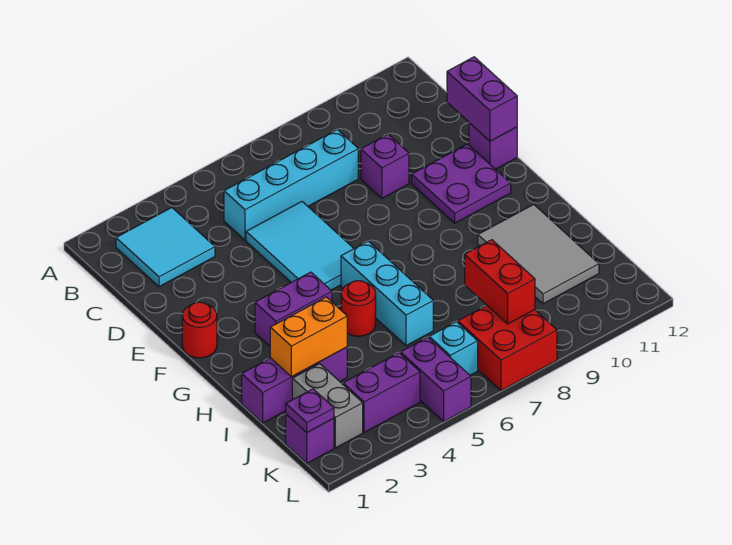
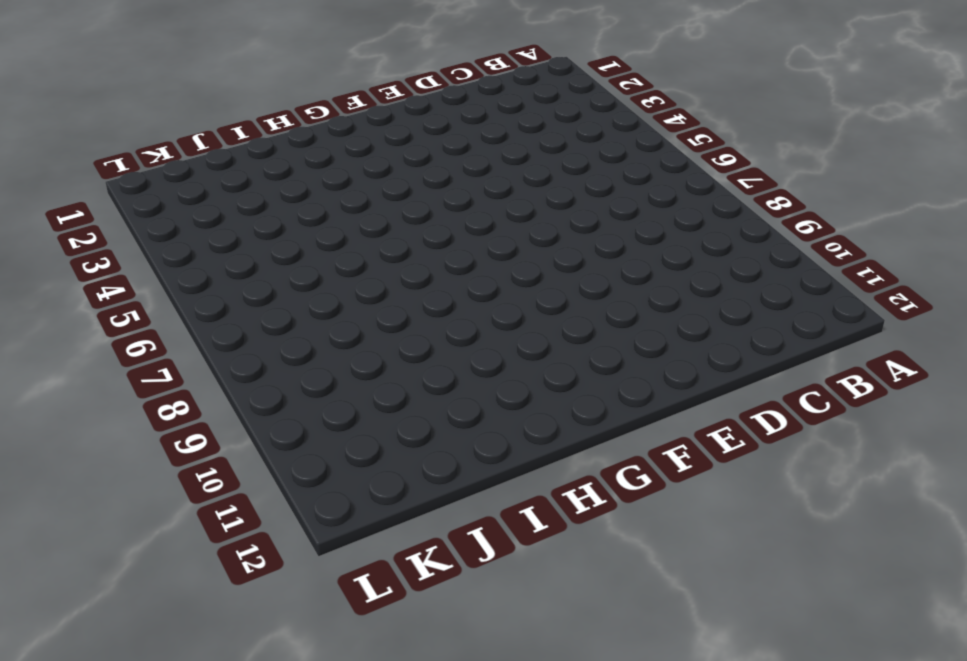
none -> cyan 2x2 tile [116,208,215,287]
none -> cyan 1x4 brick [224,130,358,240]
none -> cyan 2x3 tile [246,201,354,290]

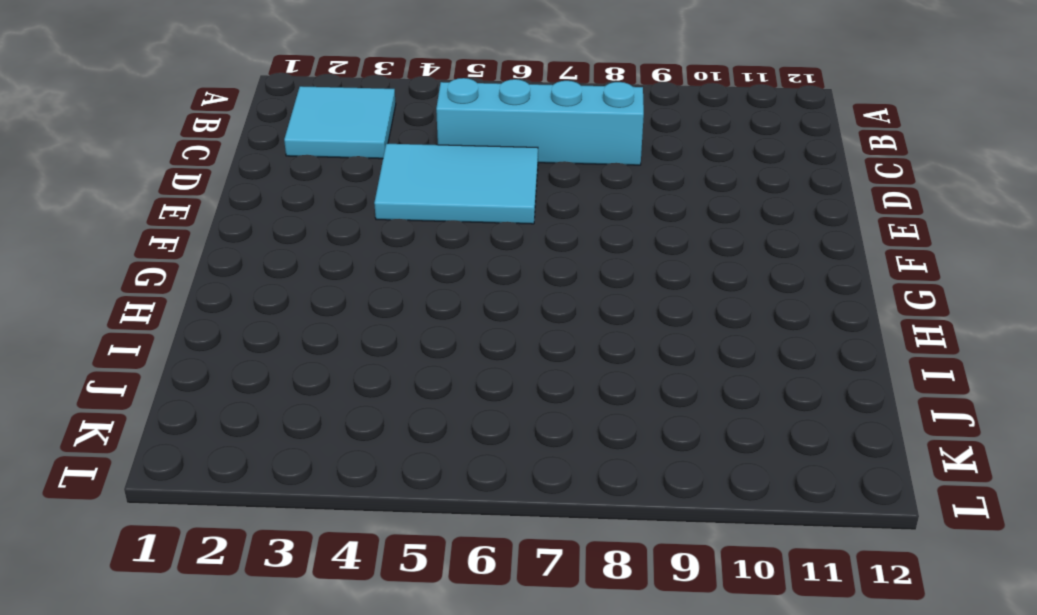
cyan 2x3 tile [374,144,538,224] -> cyan 2x3 tile turned to [246,201,354,290]
none -> purple 1x1 brick [361,134,409,198]
none -> purple 2x2 plate [412,144,511,223]
none -> purple 1x1 brick [469,123,517,169]

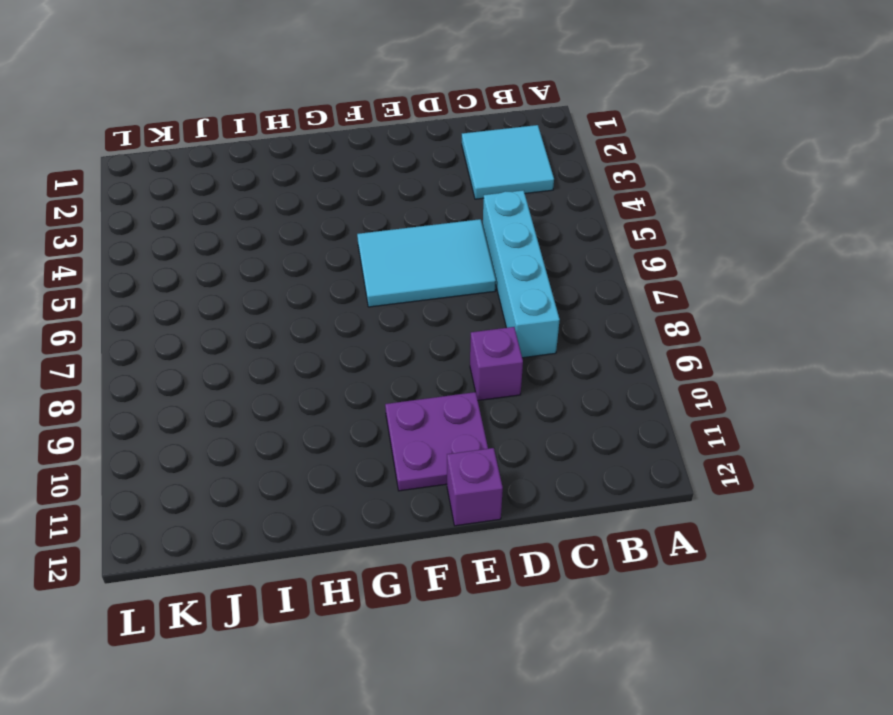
none -> red 1x1 round brick [182,302,217,358]
none -> purple 1x2 brick [255,272,332,346]
none -> cyan 1x3 brick [341,241,433,346]

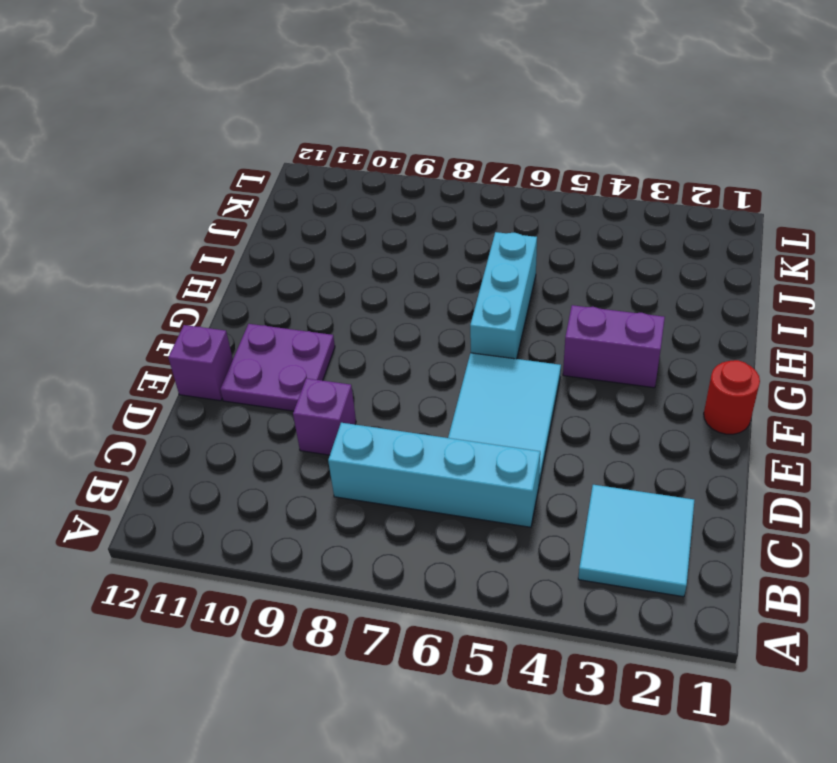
none -> red 1x1 round brick [341,281,376,336]
none -> grey 2x3 tile [478,204,599,304]
none -> purple 1x3 brick [242,347,347,423]

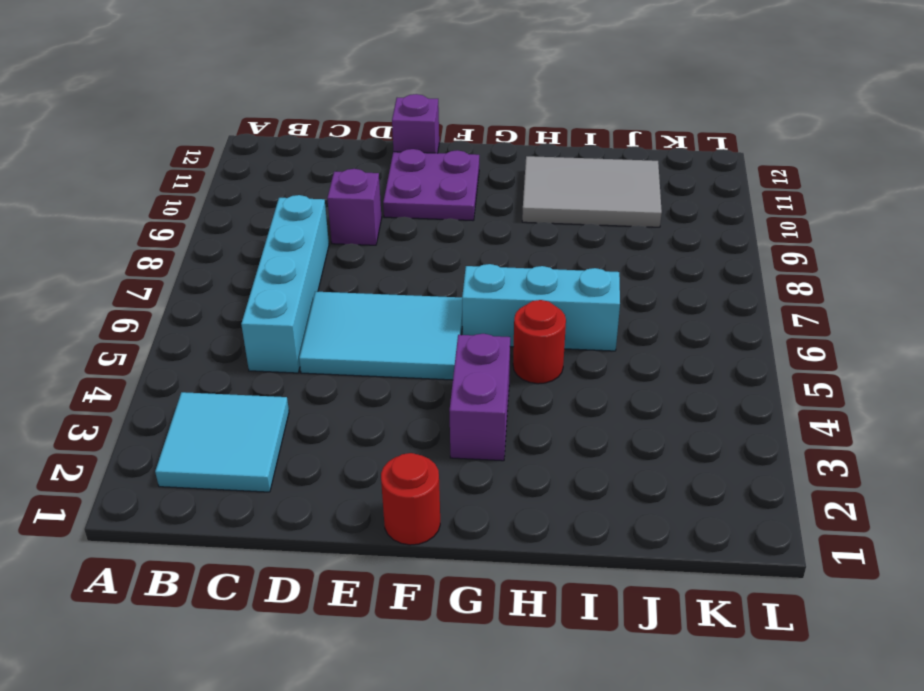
none -> purple 1x3 brick [242,347,347,423]
none -> grey 1x2 brick [292,364,363,448]
none -> purple 1x1 brick [286,414,334,463]

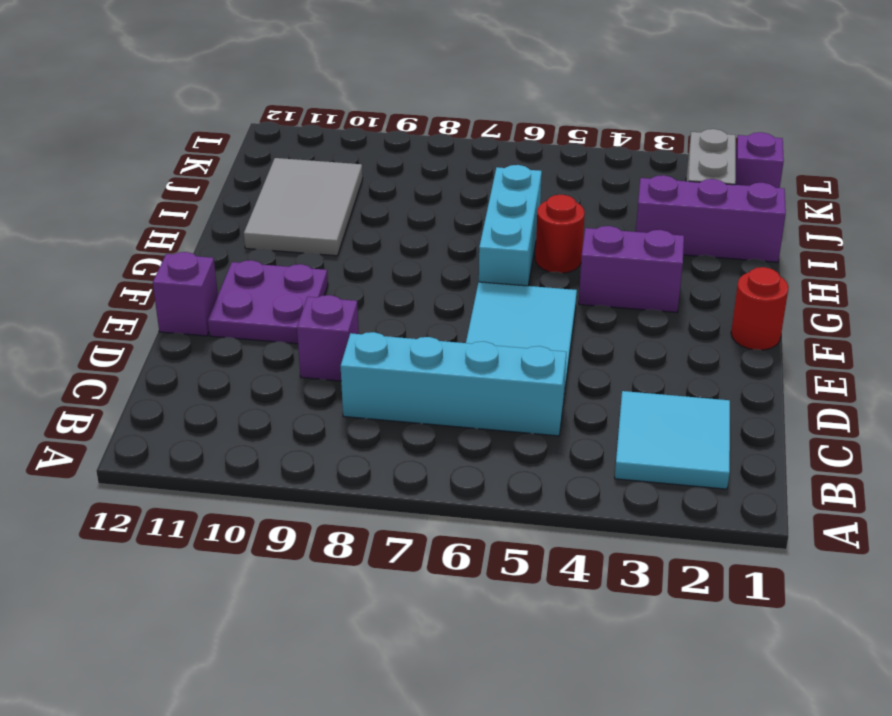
none -> purple 1x2 brick [343,353,420,432]
none -> purple 1x2 brick [401,337,471,421]
none -> cyan 1x1 brick [429,322,478,375]

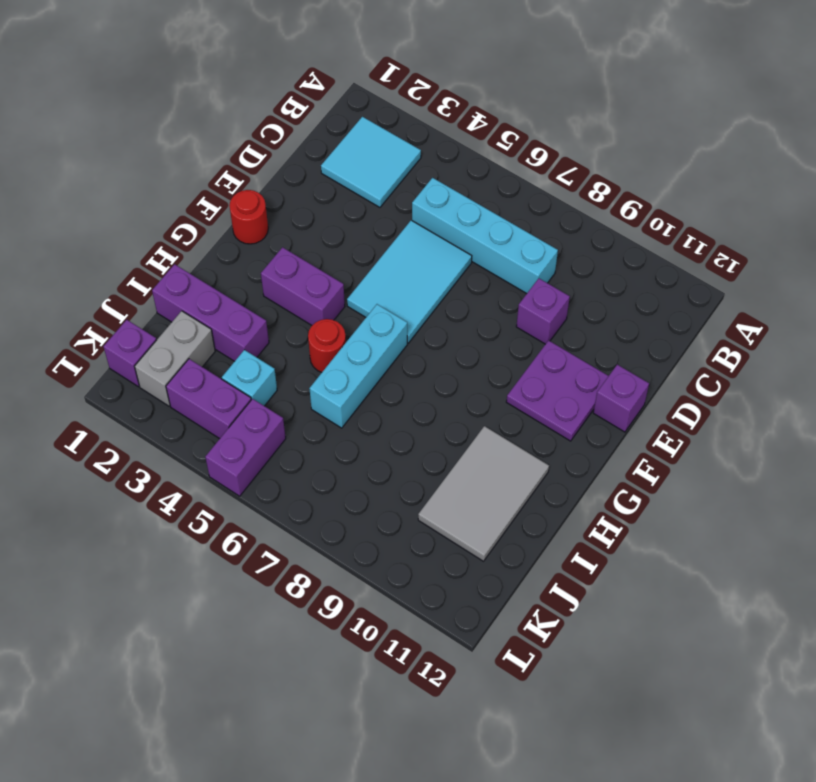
cyan 1x1 brick [222,350,277,406] -> cyan 1x1 brick moved to [429,322,478,375]
none -> red 2x2 brick [458,305,557,390]
none -> purple 1x2 brick [447,57,517,141]
none -> orange 1x2 brick [270,297,347,377]

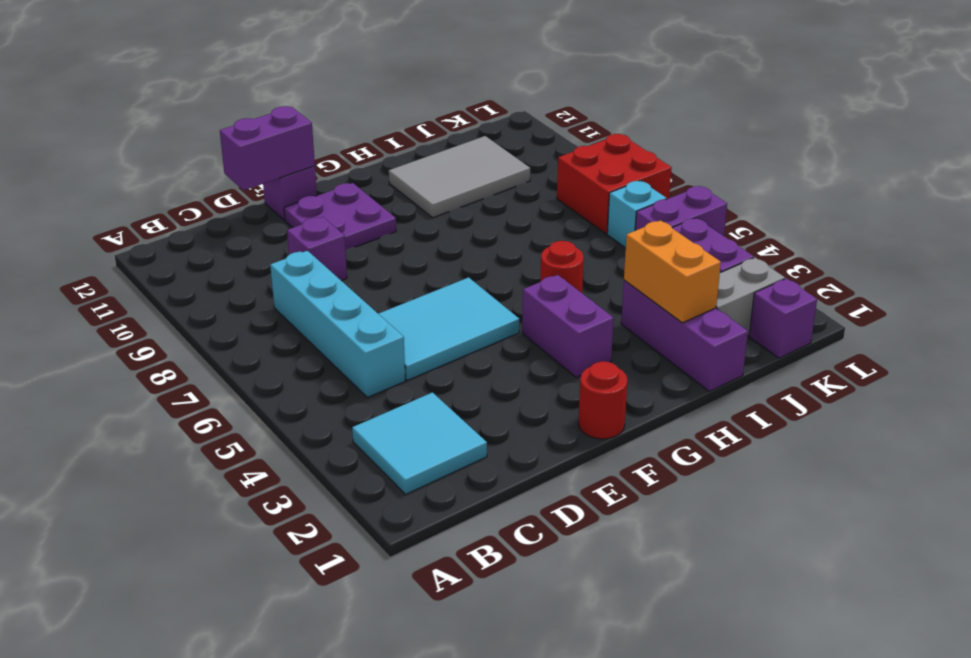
none -> cyan 1x3 brick [341,241,433,346]
none -> red 1x2 brick [465,240,535,324]
none -> purple 1x1 plate [286,389,334,432]

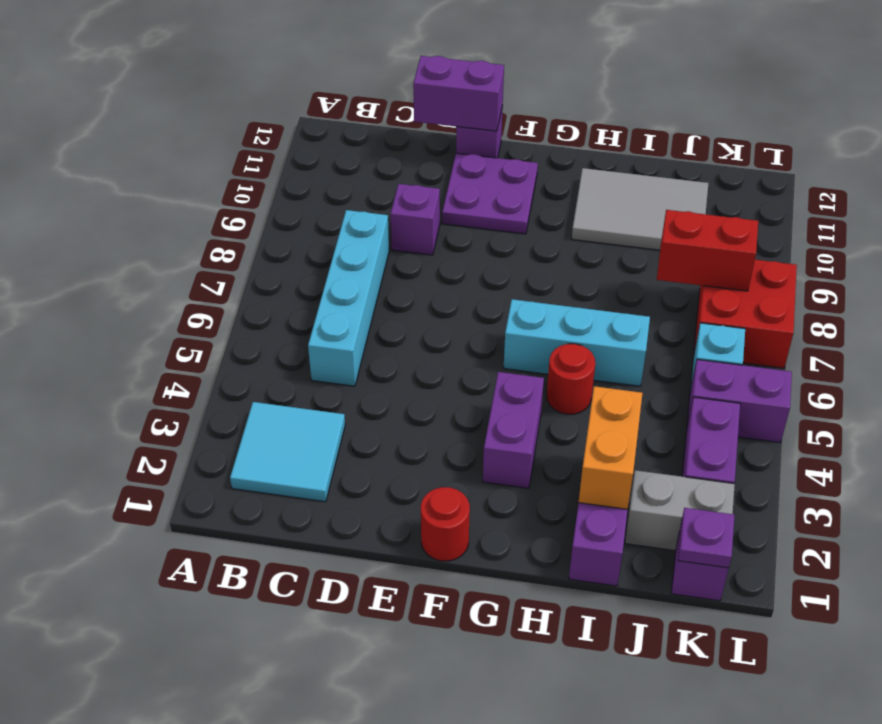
none -> cyan 2x3 tile [246,201,354,290]

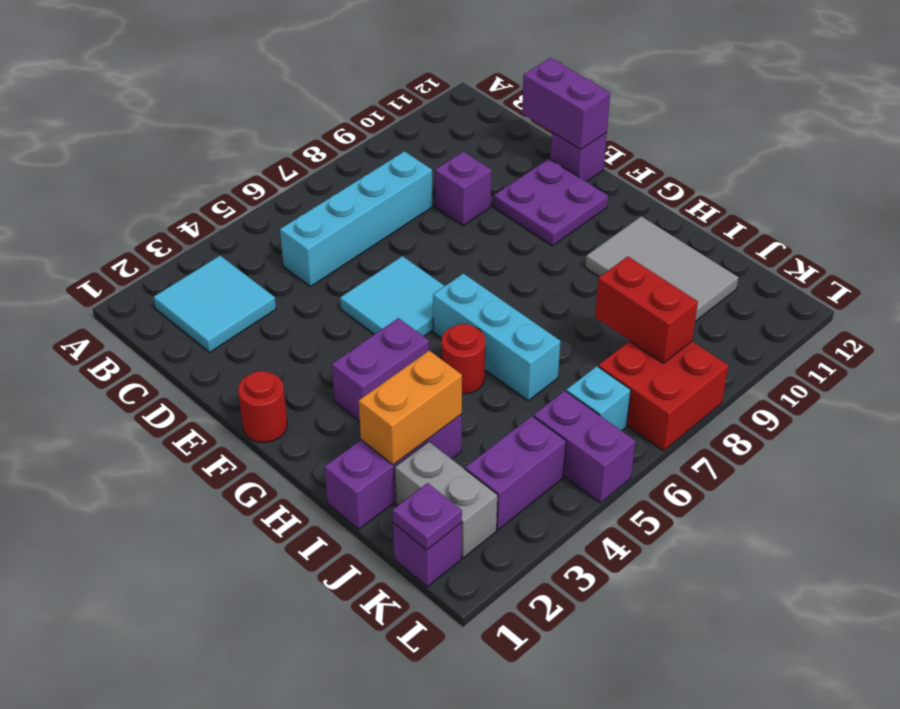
cyan 2x2 tile [340,256,444,336] -> cyan 2x3 tile [246,201,354,290]

